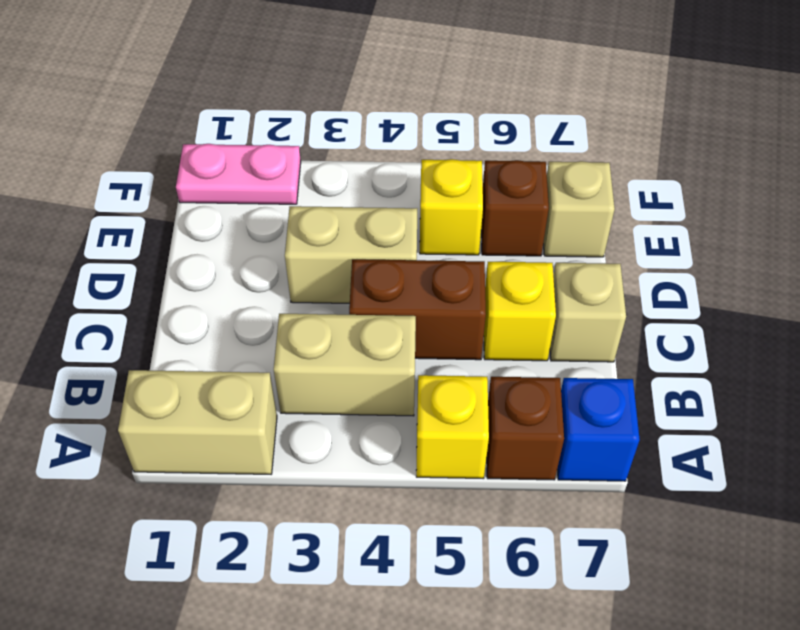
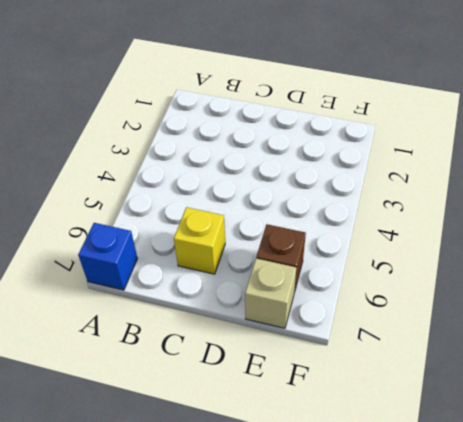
none -> tan 1x2 brick [118,370,277,474]
none -> yellow 1x1 brick [416,375,489,479]
none -> brown 1x1 brick [487,377,564,480]

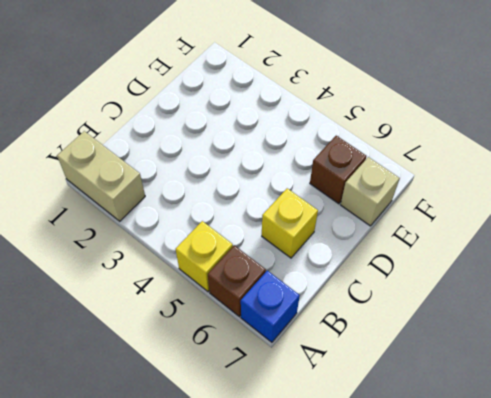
none -> tan 1x2 brick [274,314,416,416]
none -> brown 1x2 brick [349,259,486,360]
none -> tan 1x1 brick [550,263,626,362]

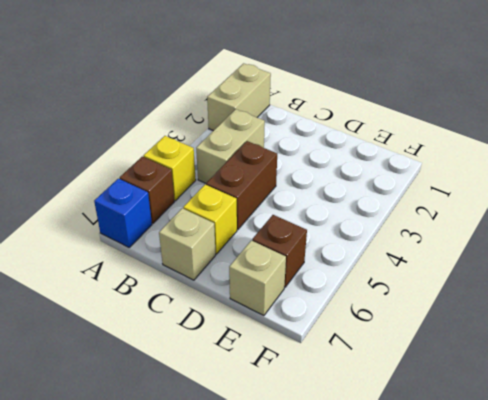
none -> tan 1x2 brick [285,206,417,303]
none -> yellow 1x1 brick [420,159,483,255]
none -> pink 1x2 plate [176,144,301,204]

